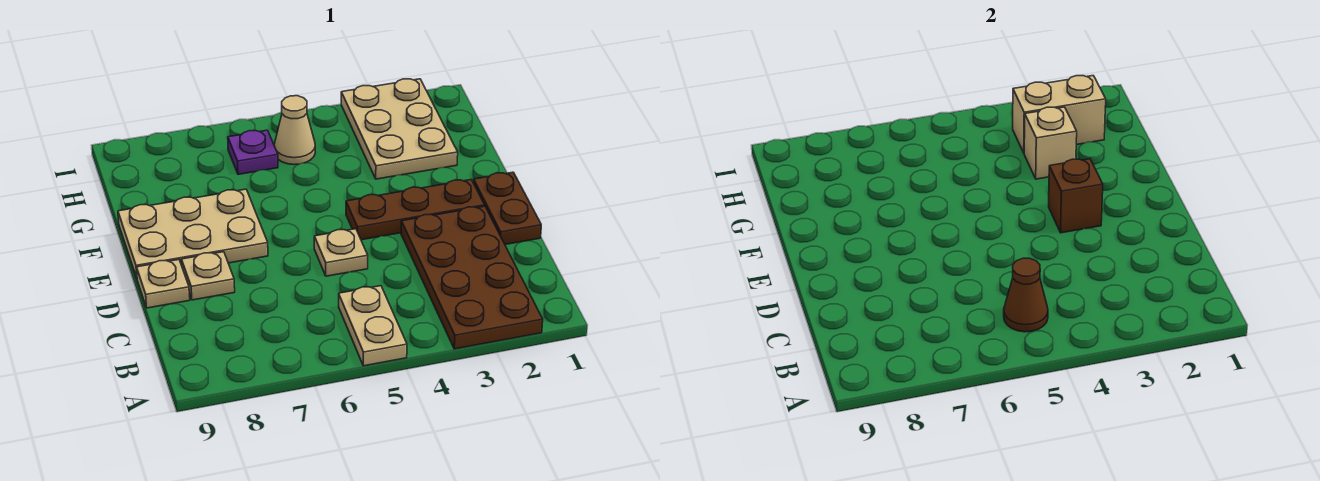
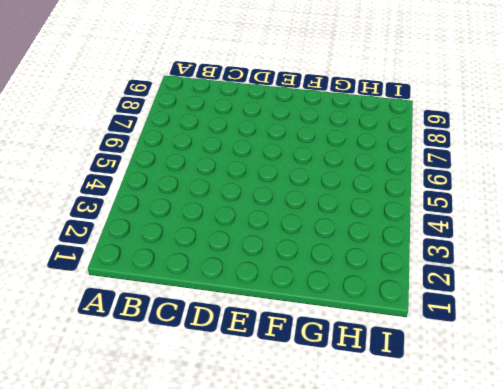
none -> brown 2x4 plate [401,206,543,349]
none -> tan 1x2 plate [339,286,407,366]
none -> brown 1x2 plate [473,172,541,244]

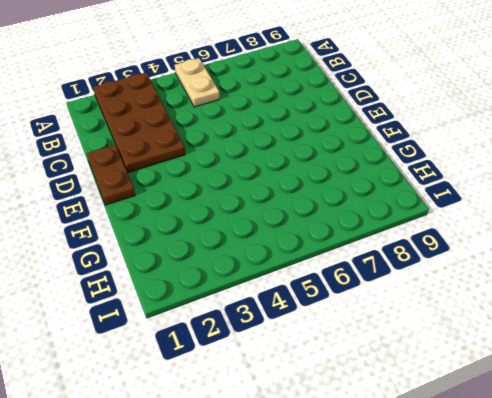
none -> tan 1x1 plate [314,229,368,276]
none -> tan 1x1 plate [181,252,235,300]
none -> tan 1x1 plate [137,260,190,308]

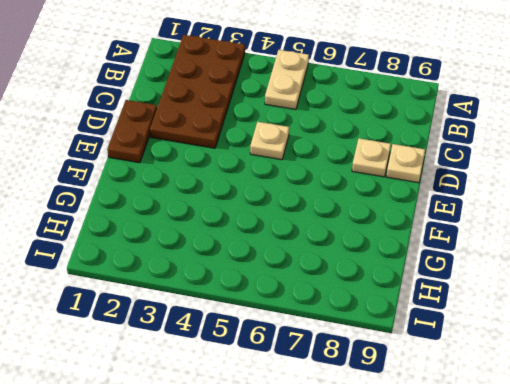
none -> brown 1x3 plate [346,180,485,240]
none -> tan 2x3 plate [118,189,268,278]
none -> tan 2x3 plate [341,79,458,179]

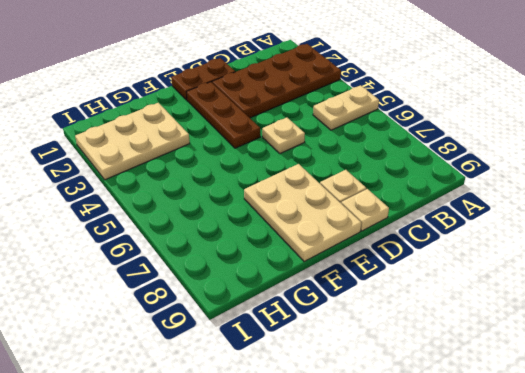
none -> tan 1x1 cone [274,96,315,165]
none -> purple 1x1 plate [228,130,278,174]
none -> brown 1x1 cone [1004,258,1048,332]

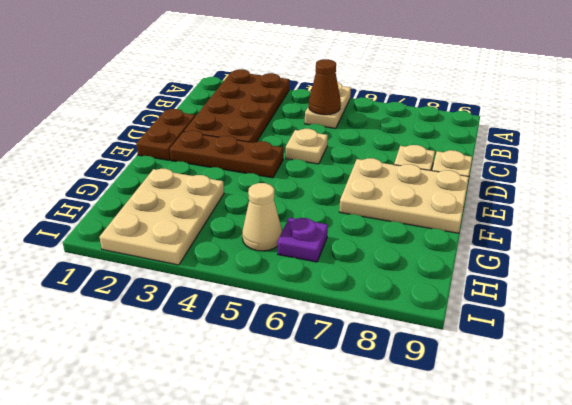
none -> brown 1x1 brick [1049,159,1103,233]
none -> tan 1x1 brick [1024,107,1077,179]
none -> tan 1x2 brick [1013,76,1106,153]

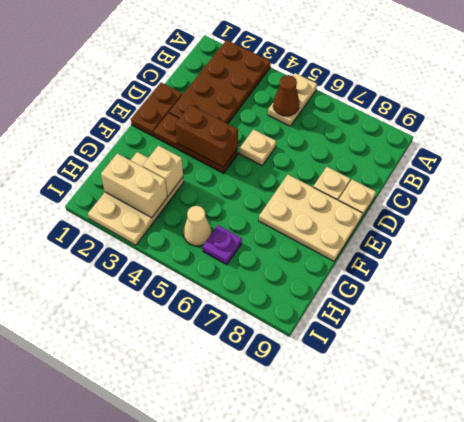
brown 1x2 brick [175,105,238,168] -> brown 1x1 brick [1049,159,1103,233]

